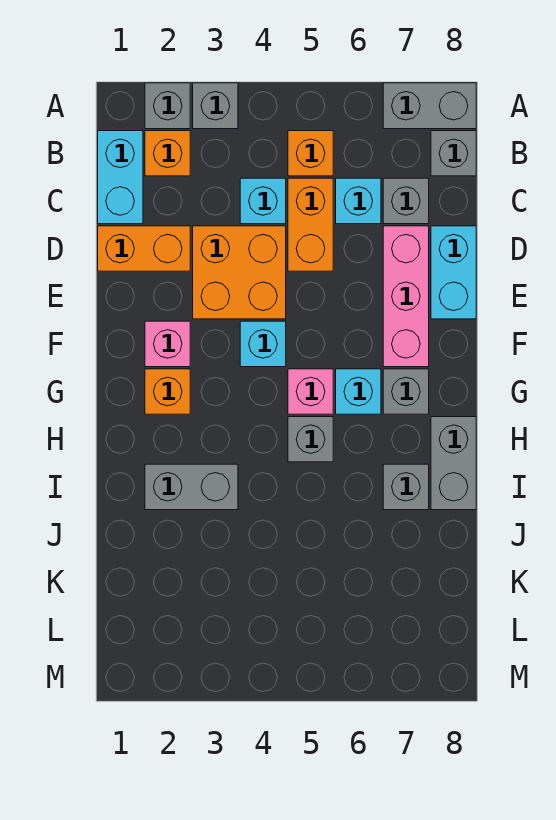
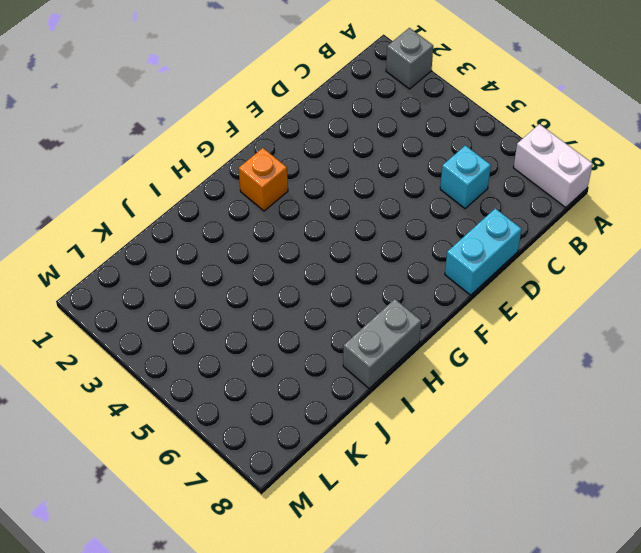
white 1x2 brick [513,124,593,208] -> grey 1x2 brick [383,83,476,129]
none -> grey 1x1 brick [193,83,238,129]
none -> cyan 1x2 brick [98,131,143,224]
none -> orange 1x1 brick [145,131,190,176]

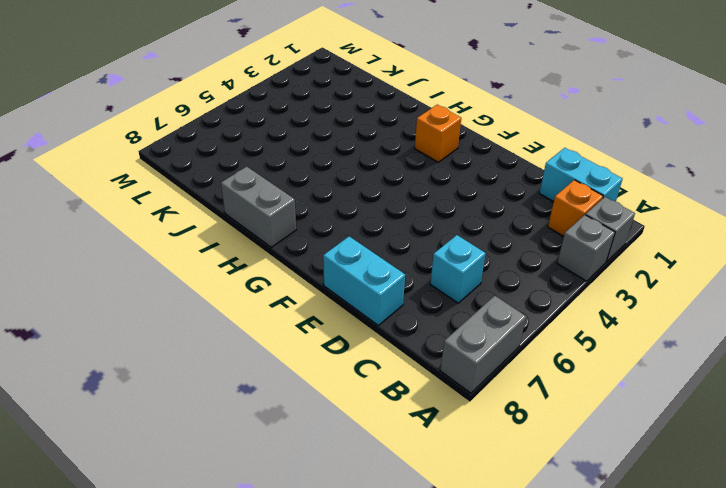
none -> orange 1x1 brick [288,131,333,176]
none -> grey 1x1 brick [431,131,476,176]
none -> cyan 1x1 brick [240,178,286,224]

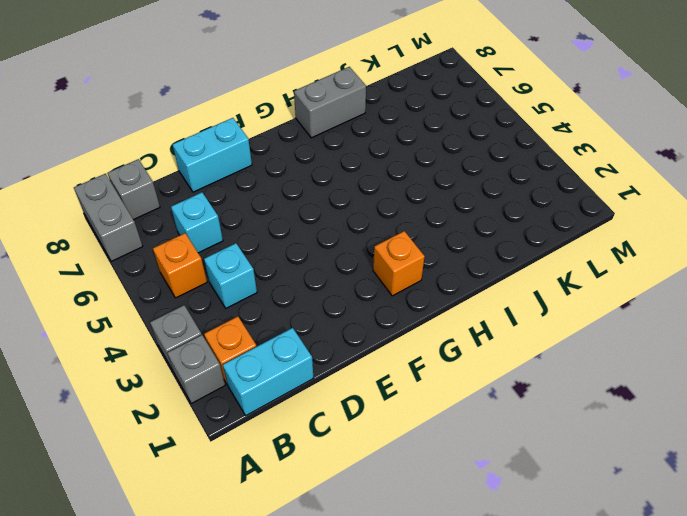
none -> orange 1x2 brick [288,178,333,271]
none -> grey 1x1 brick [383,178,429,224]
none -> orange 1x2 brick [98,226,190,271]

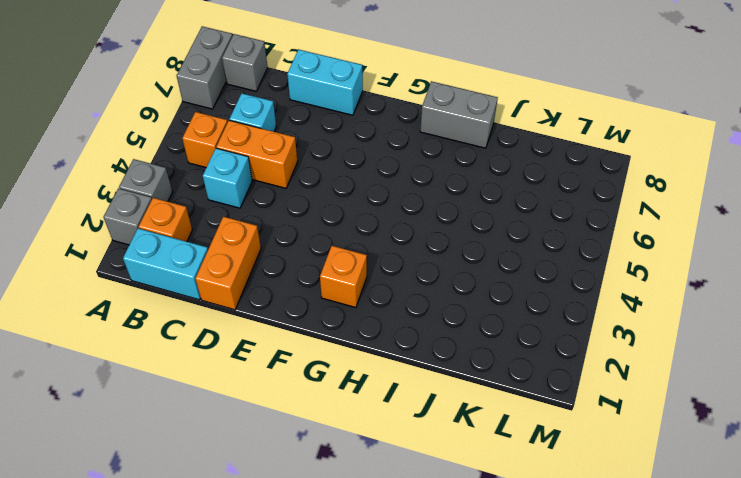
none -> grey 1x1 brick [383,178,429,224]
none -> orange 2x2 brick [193,226,286,319]
none -> pink 1x3 brick [383,226,429,367]

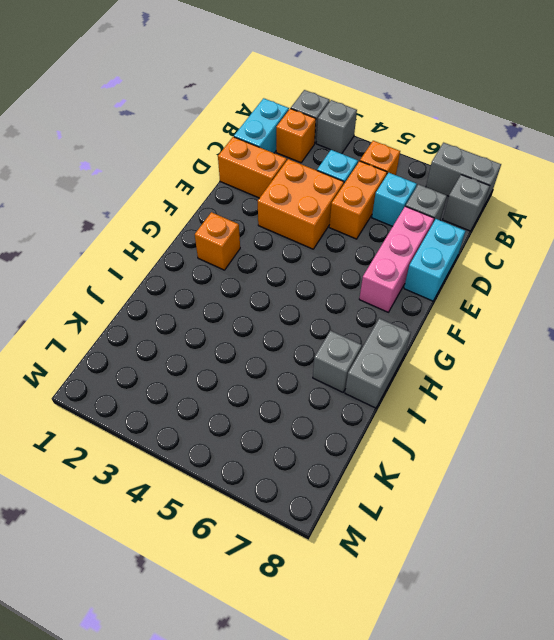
none -> pink 1x1 brick [145,321,190,367]
none -> cyan 1x1 brick [240,321,286,367]
none -> pink 1x1 brick [288,369,333,414]

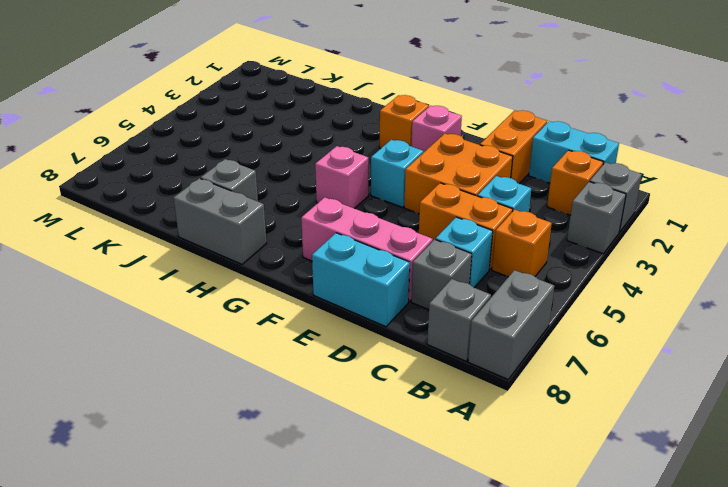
none -> cyan 1x1 brick [336,369,381,414]
none -> grey 1x1 brick [383,369,429,414]
none -> grey 1x1 brick [288,417,333,462]

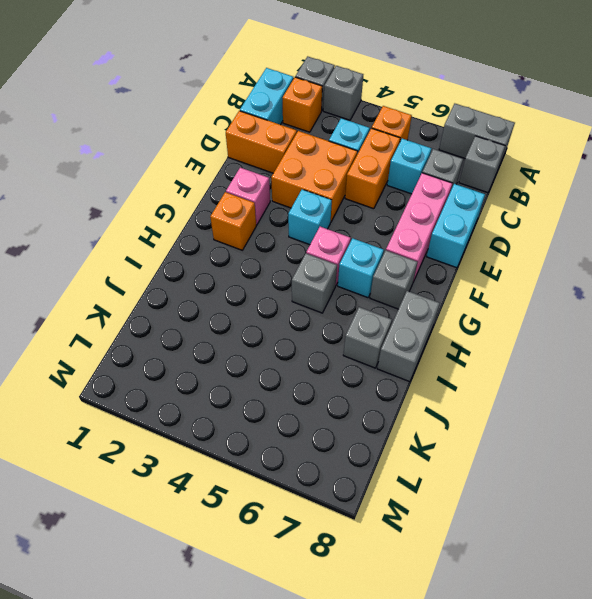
none -> grey 1x2 brick [145,464,238,510]

